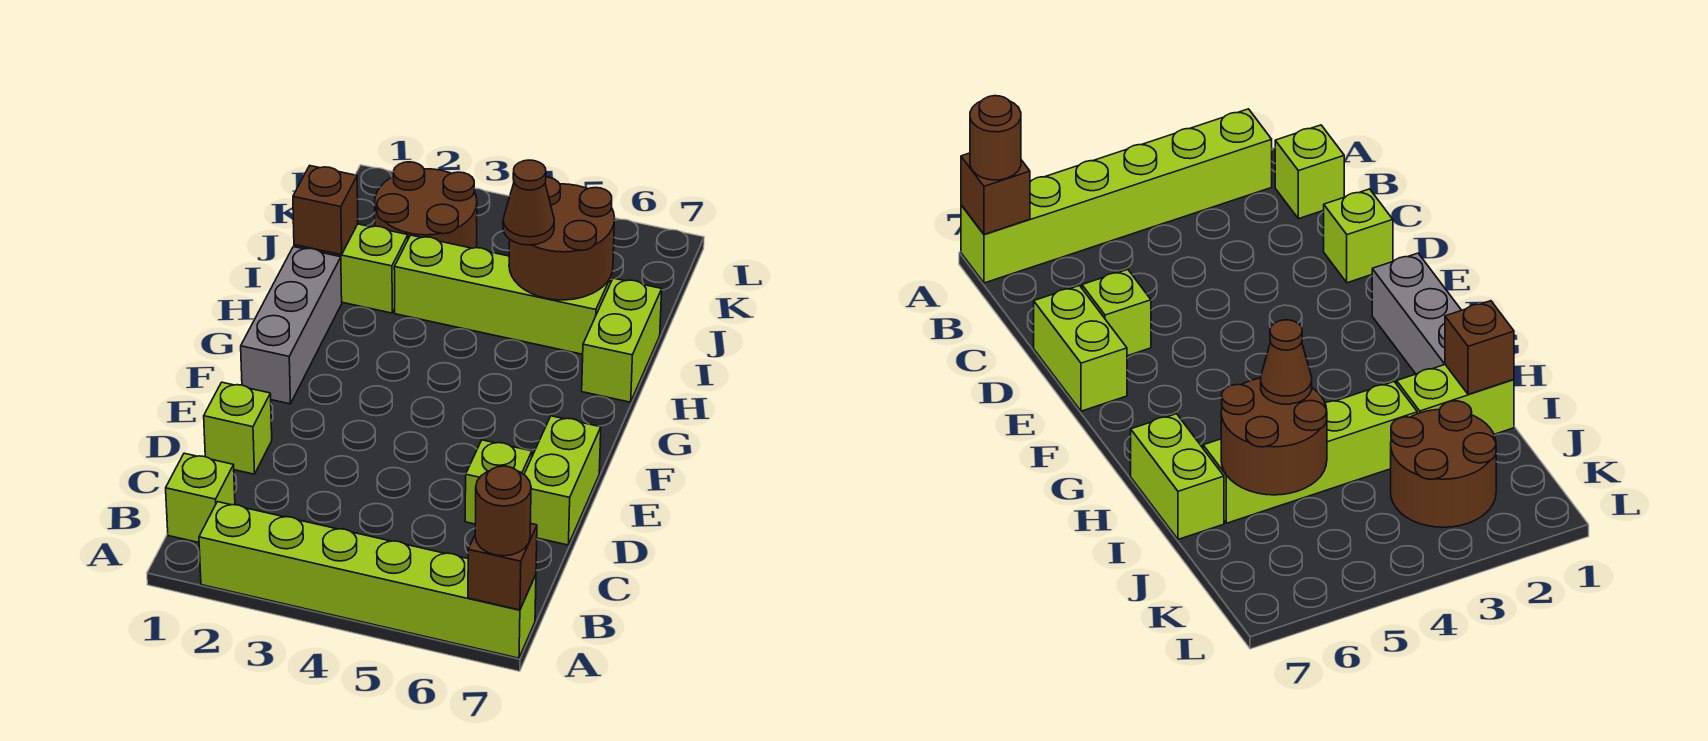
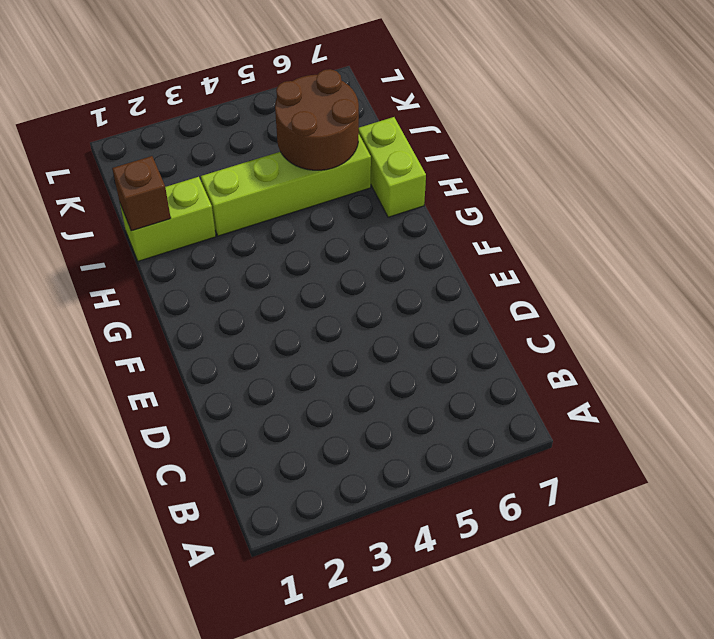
none -> lime 1x6 brick [199,502,536,658]
none -> lime 1x1 brick [166,453,235,543]
none -> lime 1x1 brick [204,382,272,474]

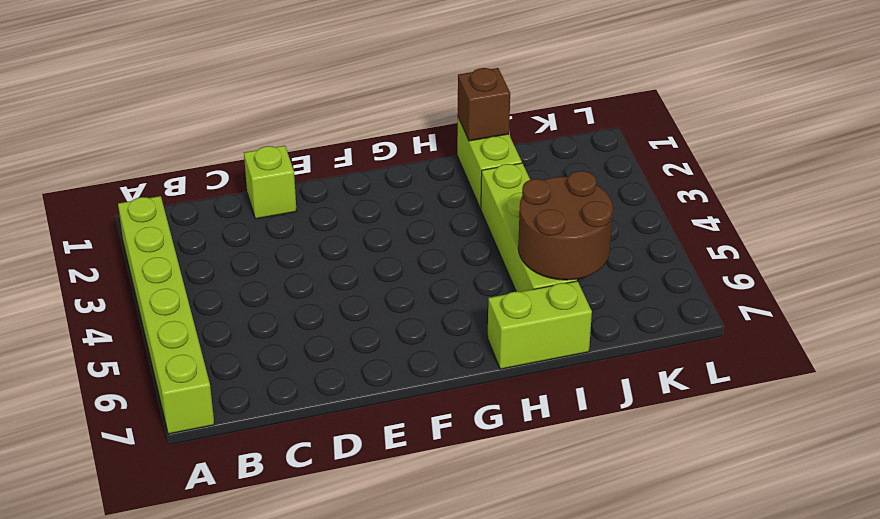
none -> lime 1x1 brick [166,453,235,543]
none -> lime 1x1 brick [465,440,532,524]
none -> lime 1x2 brick [524,416,601,545]

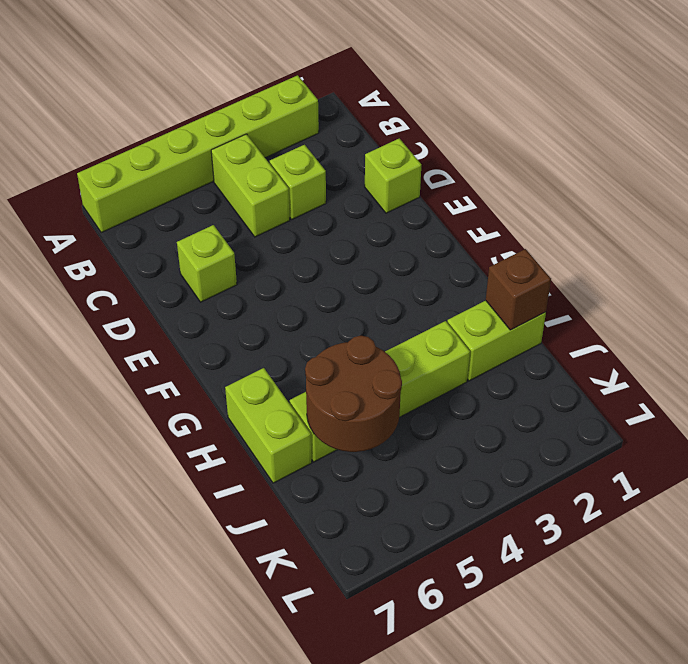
lime 1x2 brick [211,134,290,237] -> lime 1x2 brick moved to [524,416,601,545]
lime 1x1 brick [270,145,326,219] -> lime 1x1 brick moved to [166,453,235,543]
none -> grey 1x3 brick [241,247,342,404]
none -> brown 2x2 round brick [375,162,477,248]
none -> brown 1x1 brick [468,523,537,610]

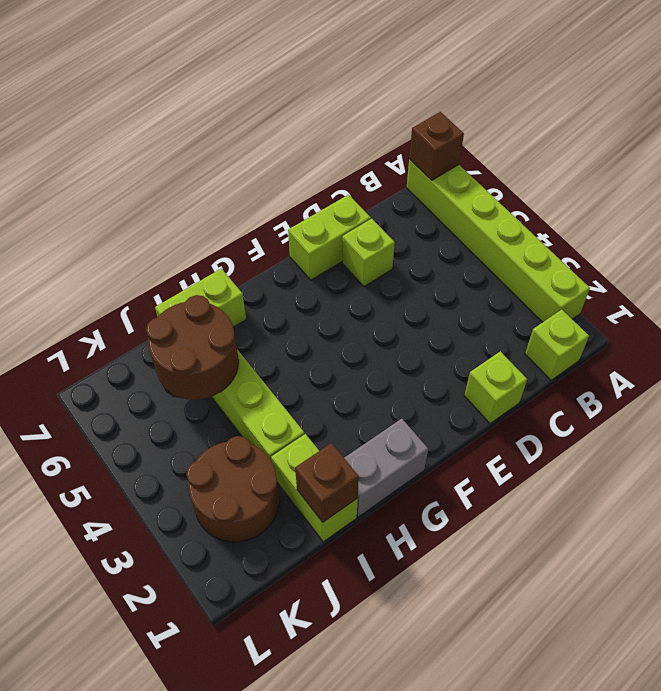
grey 1x2 brick [344,419,428,517] -> grey 1x3 brick [241,247,342,404]
none -> brown 1x1 round brick [475,466,531,556]
none -> brown 1x1 cone [503,160,554,245]

